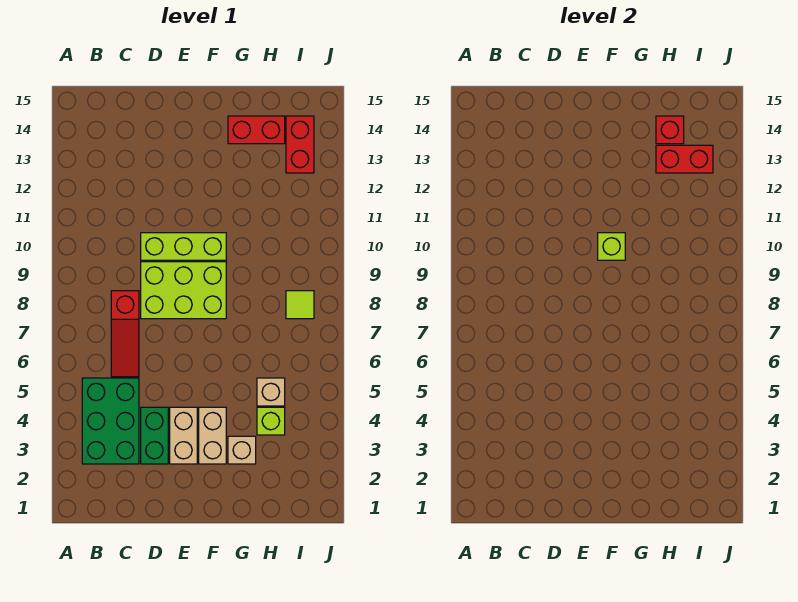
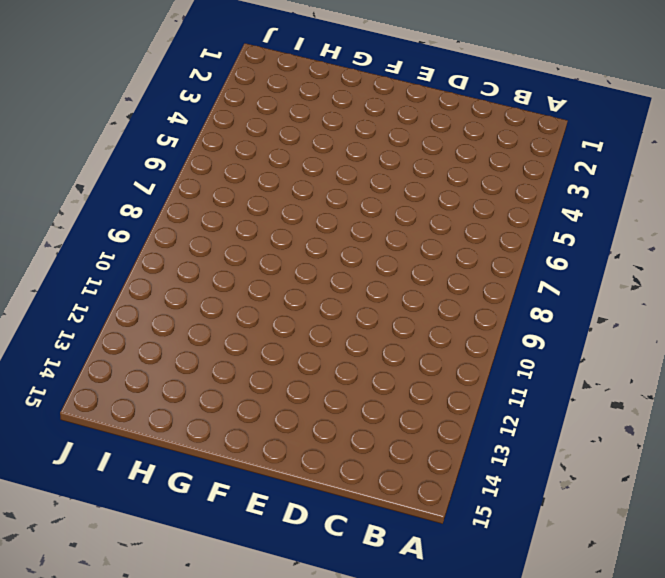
none -> green 2x3 brick [82,378,139,464]
none -> red 1x3 slope [111,291,139,377]
none -> green 1x2 brick [141,407,168,464]

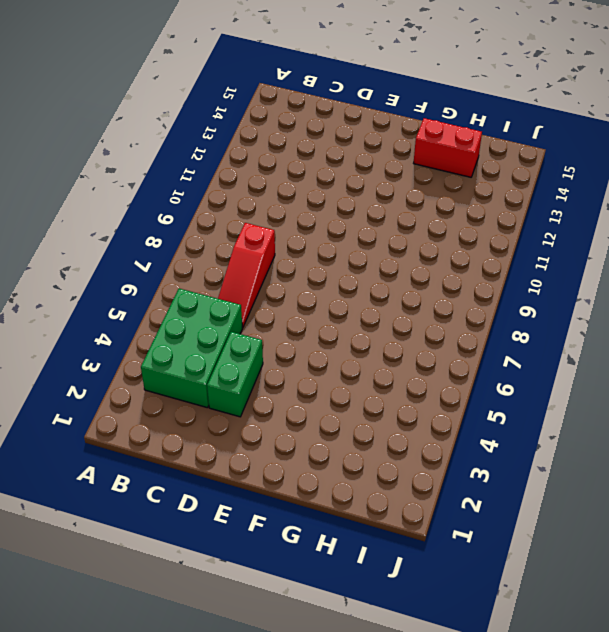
none -> lime 2x3 brick [141,262,226,319]
none -> lime 1x3 brick [141,233,226,260]
none -> tan 1x2 brick [170,407,197,464]

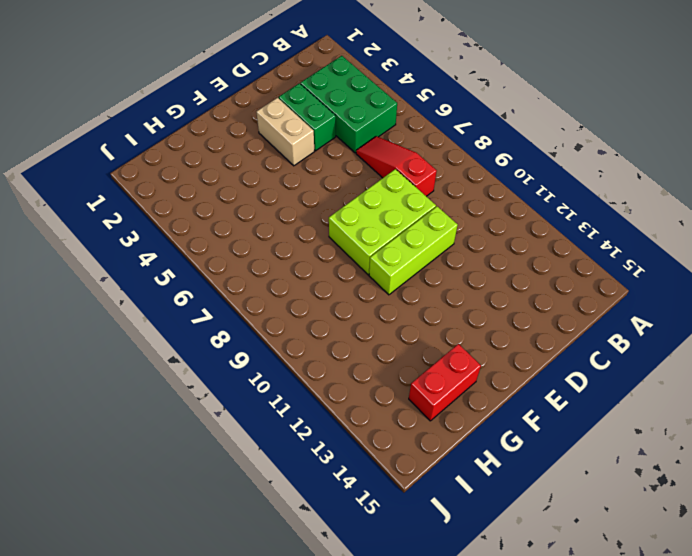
none -> tan 1x2 brick [199,407,226,464]
none -> tan 1x1 brick [228,436,256,464]
none -> lime 1x1 brick [257,407,285,435]

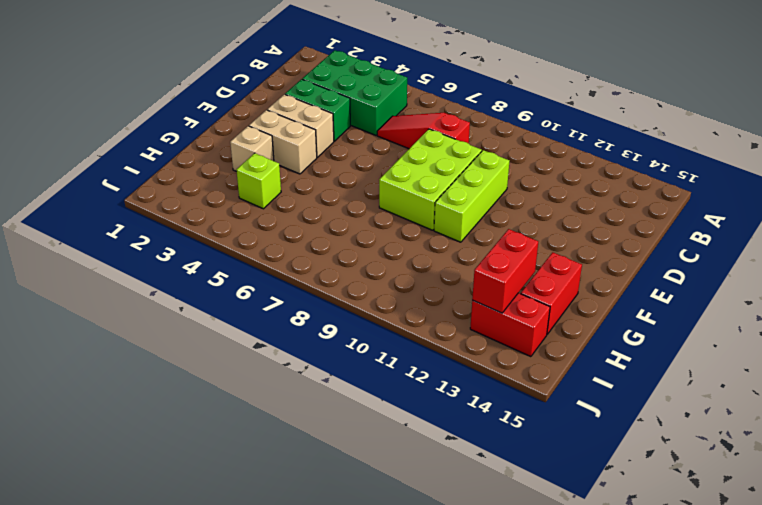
none -> tan 1x1 brick [257,378,285,406]
none -> lime 1x1 tile [286,291,314,319]
none -> lime 1x1 brick [598,233,625,260]

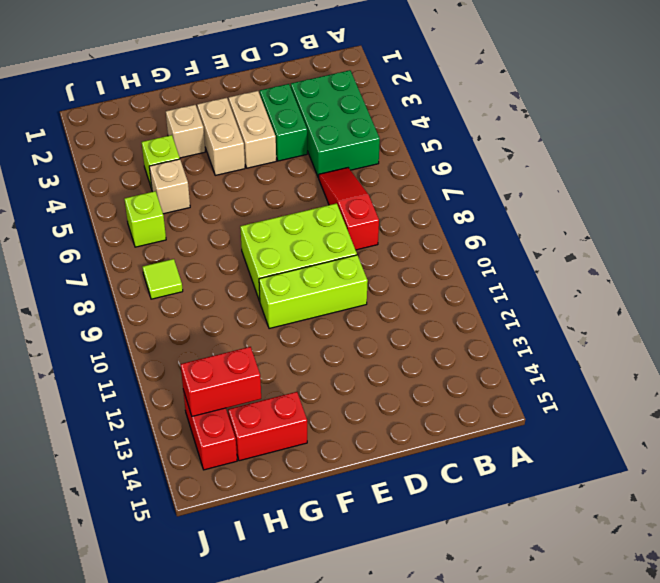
lime 1x1 brick [125,191,166,247] -> lime 1x1 brick moved to [598,233,625,260]
none -> red 1x1 brick [656,116,684,144]

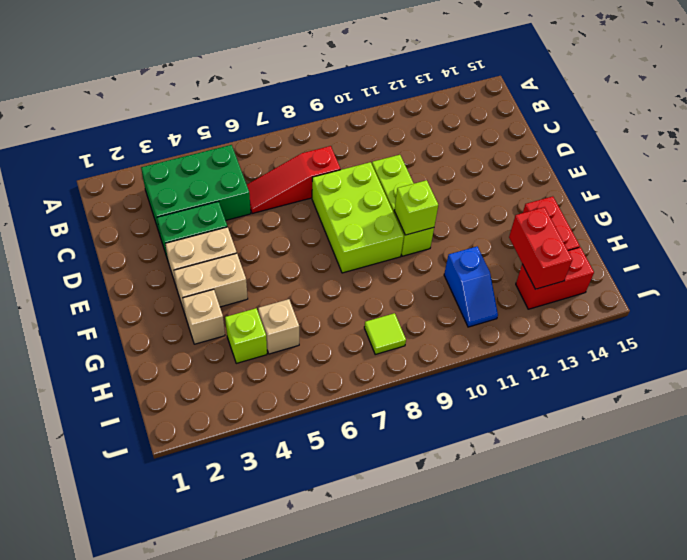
blue 1x2 slope [444,247,498,327] -> none
none -> red 1x1 brick [656,116,684,144]

